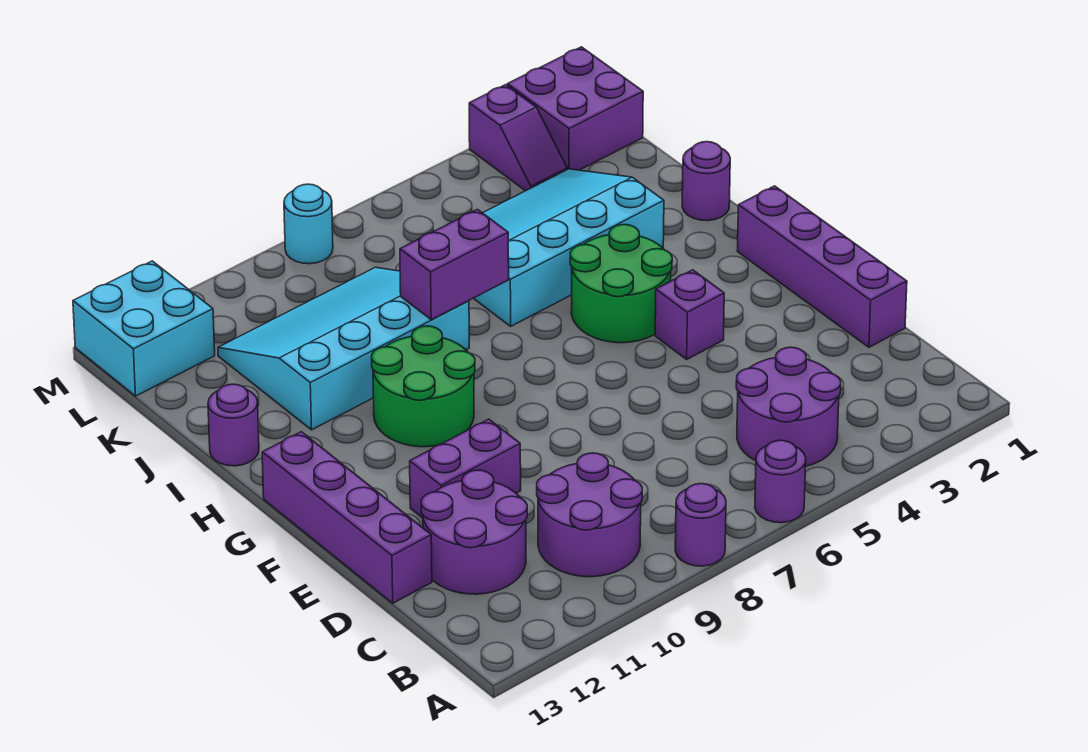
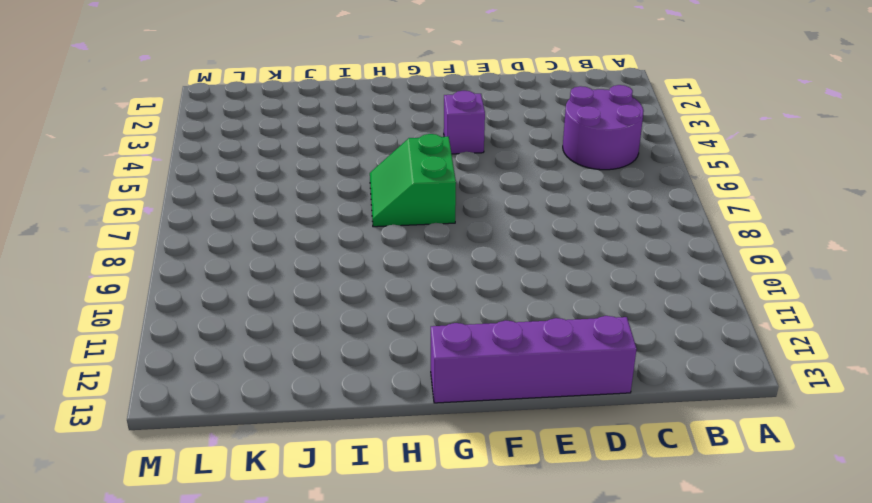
green 2x2 slope [370,134,456,227] -> none
none -> purple 1x1 round brick [755,440,806,523]
none -> purple 1x1 round brick [675,484,726,566]
none -> purple 2x2 round brick [537,453,642,577]

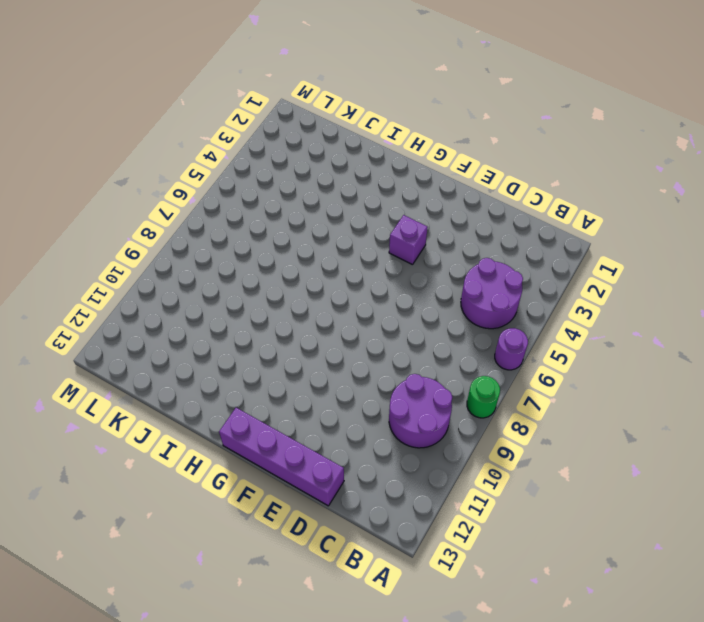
green 1x1 round brick [467,376,500,418] -> purple 1x1 round brick [675,484,726,566]
none -> purple 2x2 round brick [421,470,527,594]
none -> purple 1x4 brick [737,186,907,347]
none -> purple 1x2 brick [410,419,521,518]

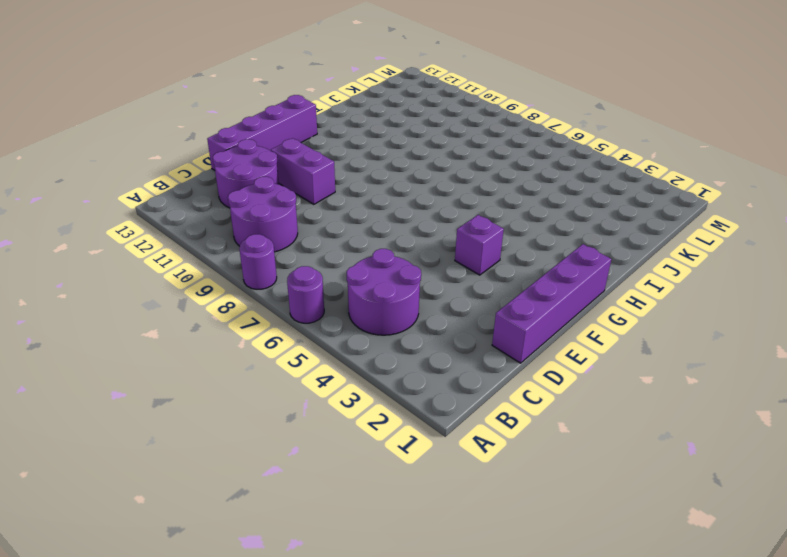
none -> green 2x2 round brick [570,225,672,343]
none -> green 2x2 round brick [372,326,475,447]
none -> purple 1x1 round brick [682,142,730,221]

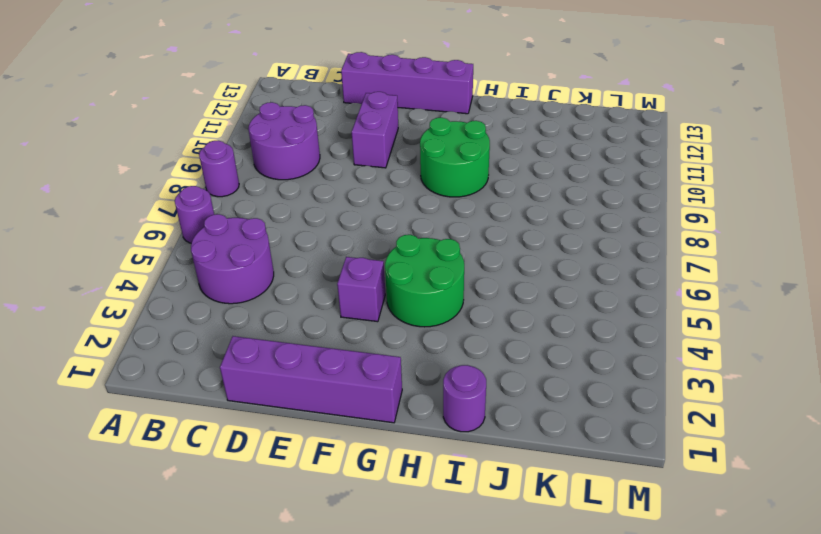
none -> purple 2x2 round brick [421,470,527,594]
none -> cyan 3x4 slope [474,169,664,326]
none -> cyan 3x4 slope [218,267,469,430]

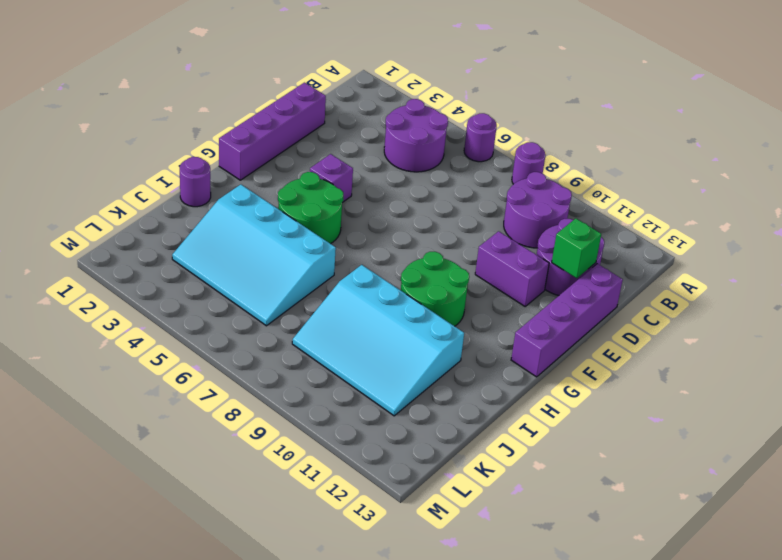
green 1x1 brick [552,219,601,278] -> none
none -> purple 1x1 round brick [208,384,259,466]
none -> purple 2x2 brick [507,47,643,170]
none -> purple 1x2 slope [469,85,567,191]

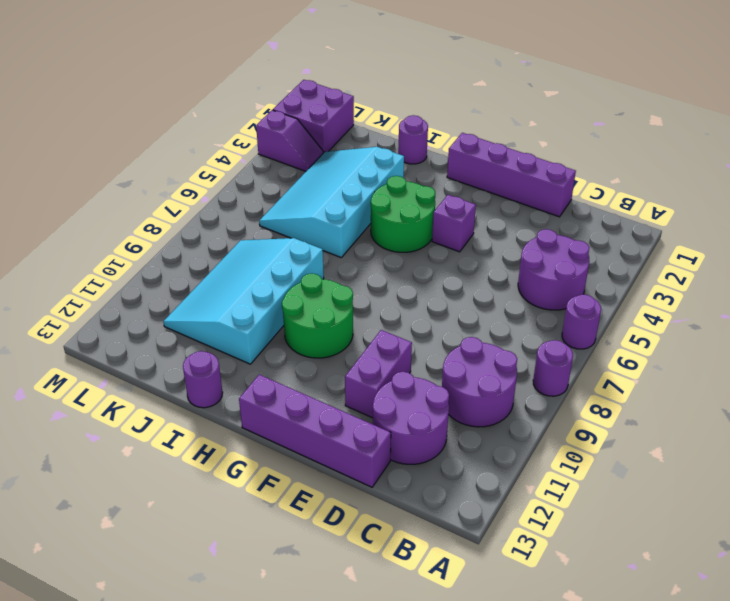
none -> cyan 2x2 brick [73,261,215,396]
none -> cyan 1x1 round brick [284,184,333,264]
none -> purple 1x2 brick [400,209,509,320]

